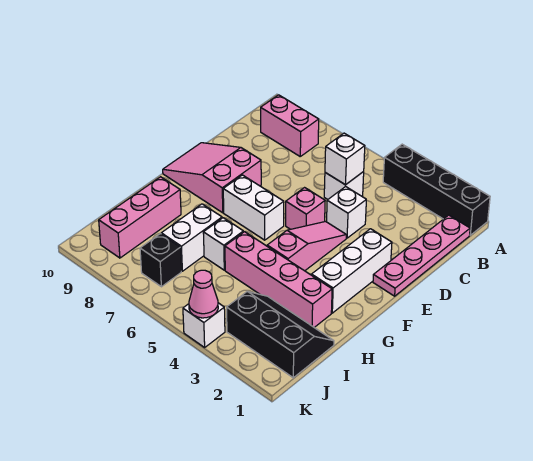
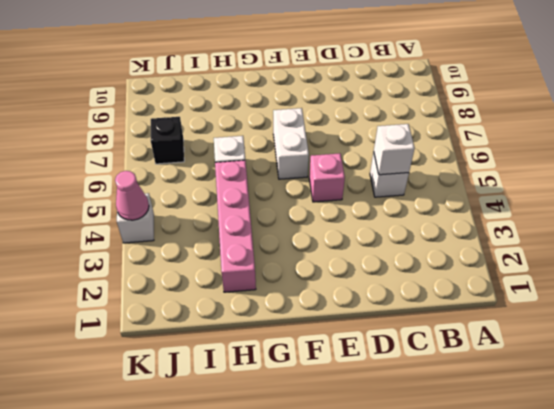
none -> black 1x4 brick [383,144,490,235]
none -> pink 1x4 plate [373,215,470,296]
none -> pink 1x2 brick [261,95,319,156]

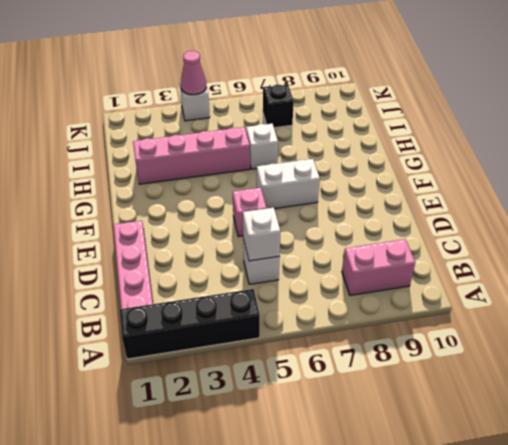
none -> white 1x1 brick [327,187,366,238]
none -> white 1x3 brick [312,229,392,313]
none -> pink 1x3 slope [267,222,346,271]

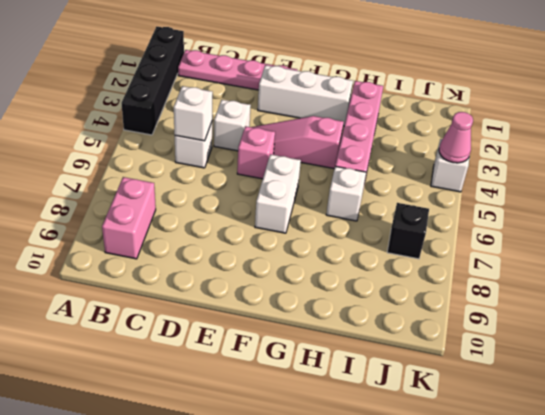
none -> pink 2x3 slope [163,143,261,213]
none -> white 1x2 brick [161,204,222,271]
none -> pink 1x3 brick [99,177,181,258]

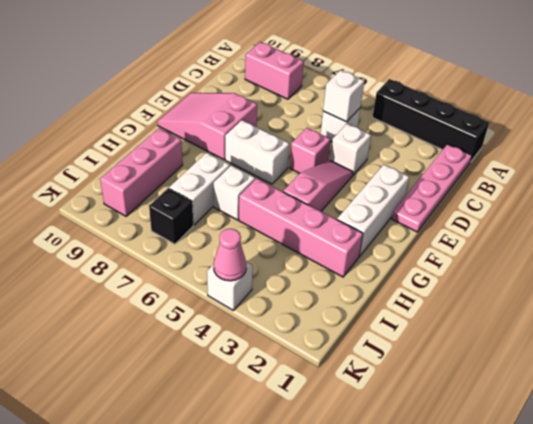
none -> black 2x3 slope [227,291,334,378]

